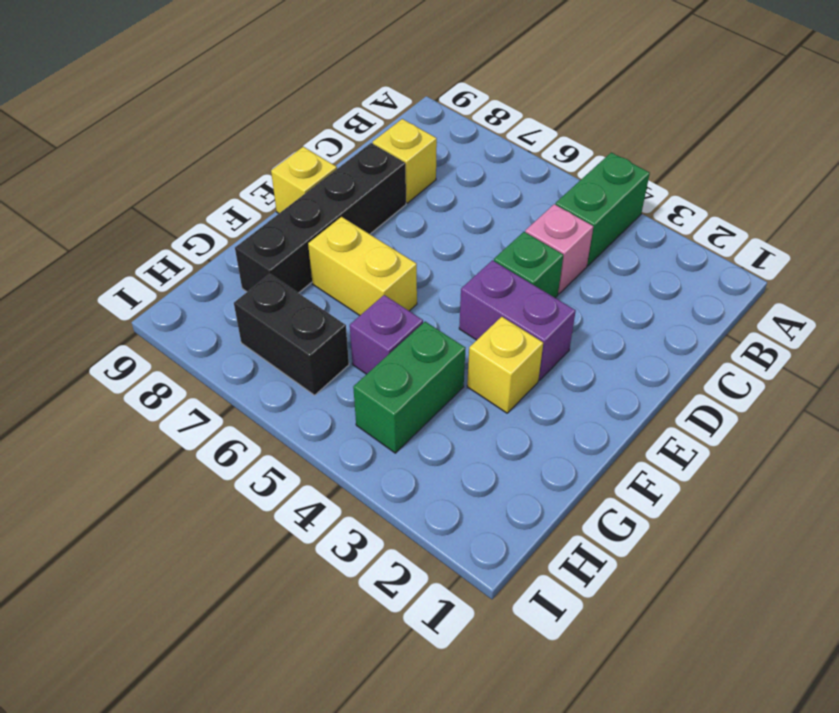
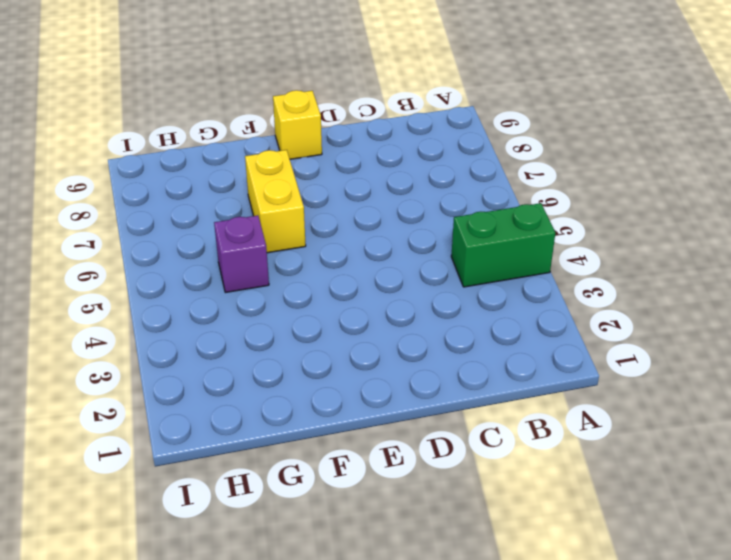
none -> pink 1x1 brick [525,204,593,294]
none -> yellow 1x1 brick [373,119,437,203]
none -> green 1x1 brick [494,232,563,298]

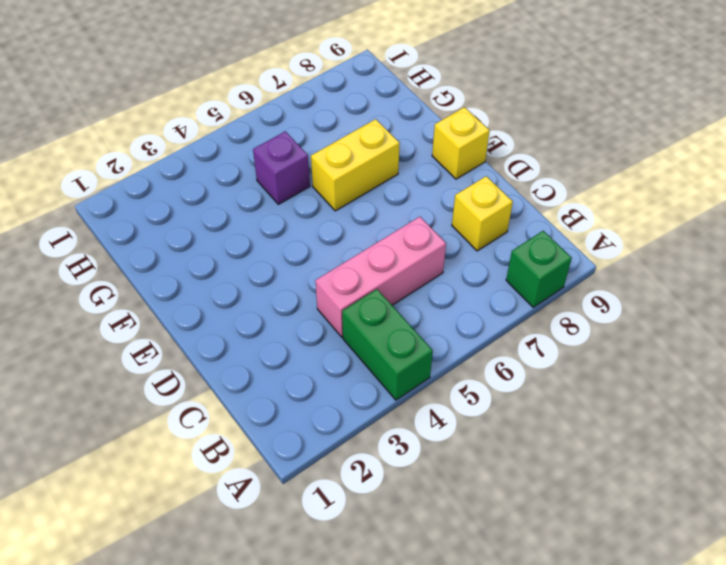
green 1x1 brick [506,231,572,307] -> green 1x1 brick moved to [494,232,563,298]
pink 1x3 brick [315,217,446,337] -> pink 1x1 brick [525,204,593,294]
none -> black 1x4 brick [235,143,406,293]
none -> purple 1x2 brick [459,260,576,380]
none -> yellow 1x1 brick [467,317,543,413]

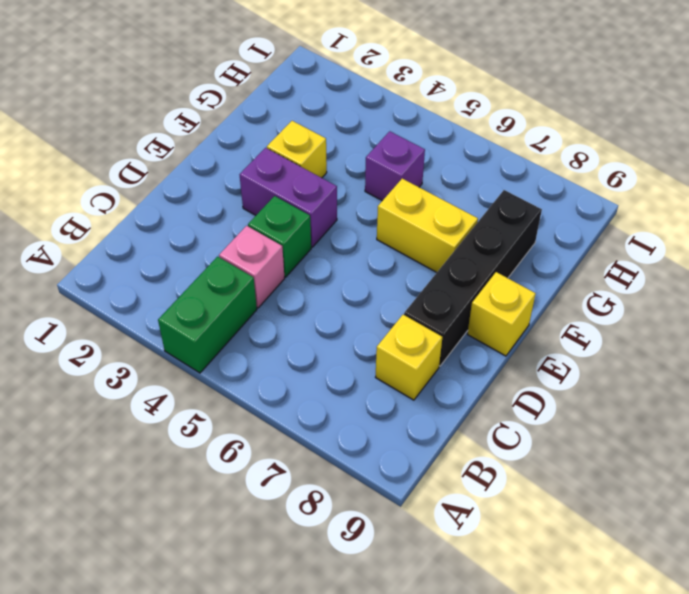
none -> green 1x2 brick [353,322,465,453]
none -> black 1x2 brick [234,274,349,395]

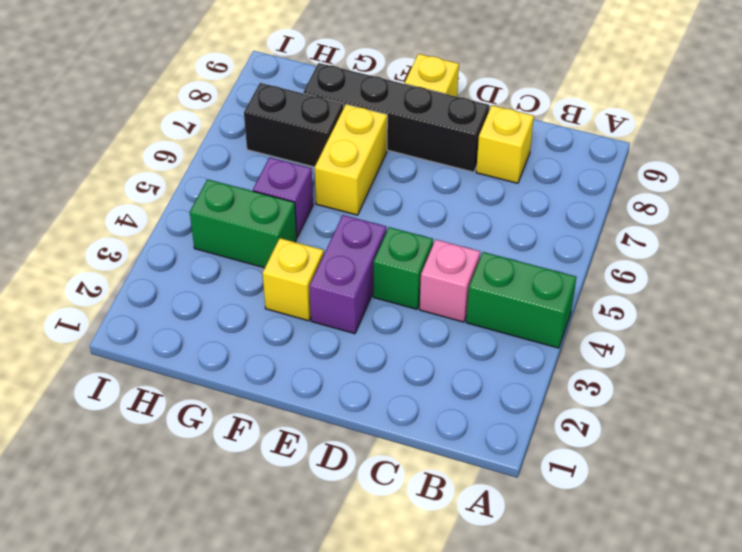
black 1x2 brick [244,83,344,167] -> black 1x2 brick turned to [234,274,349,395]

